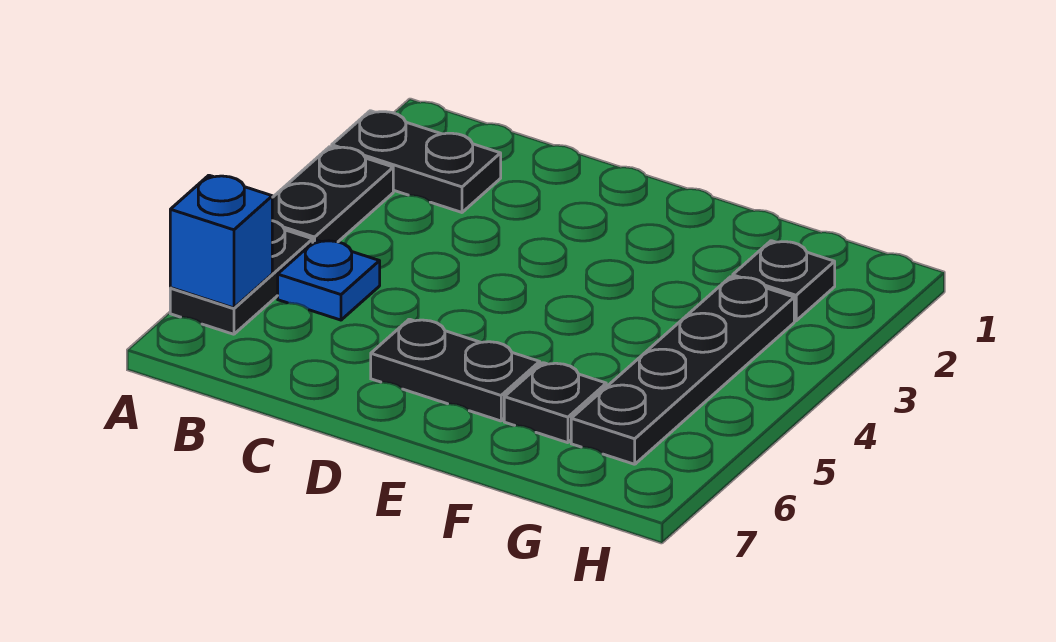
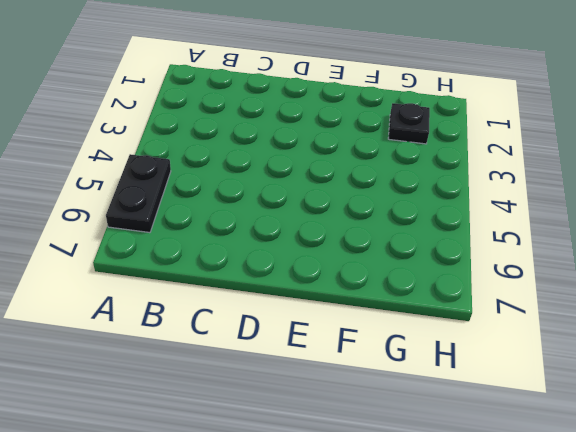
none -> black 1x2 plate [332,111,501,212]
none -> black 1x2 plate [272,147,393,242]

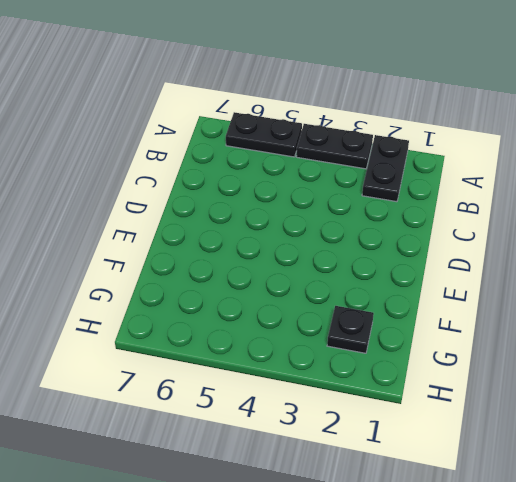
none -> blue 1x1 plate [278,240,380,320]
none -> black 1x2 plate [371,319,540,421]

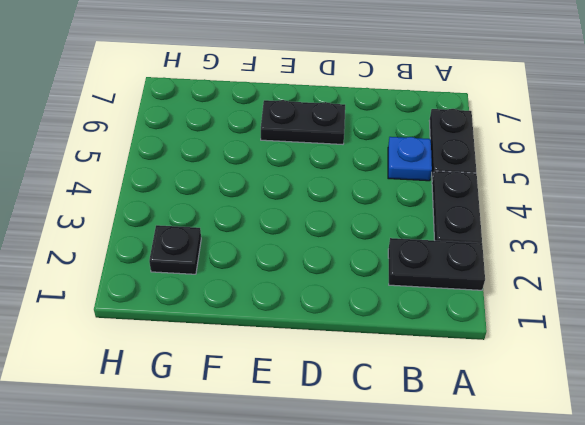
none -> black 1x1 plate [504,363,606,443]
none -> black 1x4 plate [571,277,794,464]

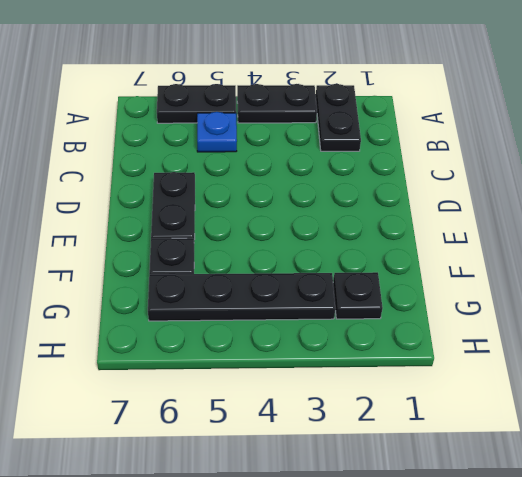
none -> blue 1x1 brick [170,175,272,308]

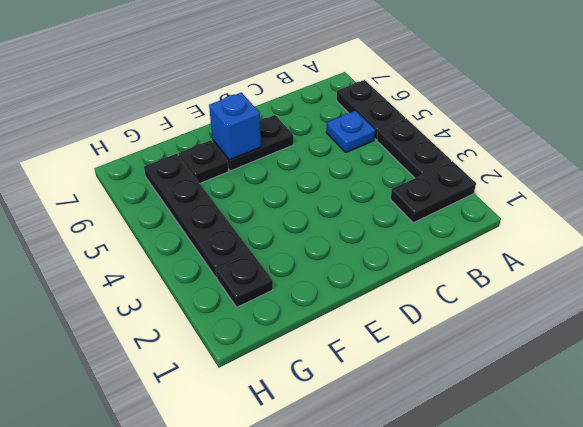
blue 1x1 brick [209,93,261,160] -> blue 1x1 brick moved to [170,175,272,308]

